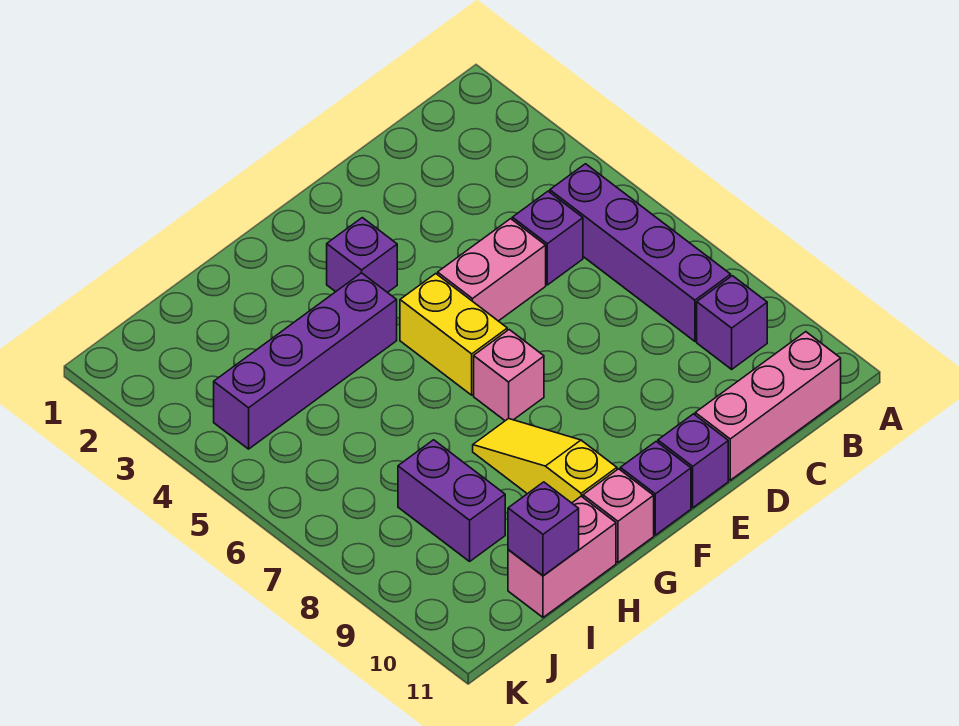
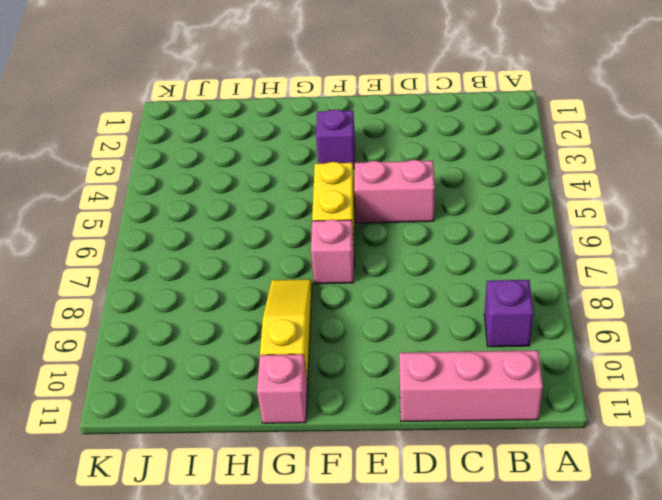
none -> purple 1x4 brick [550,164,731,341]
none -> purple 1x1 brick [512,191,583,285]
none -> purple 1x1 brick [658,414,728,508]

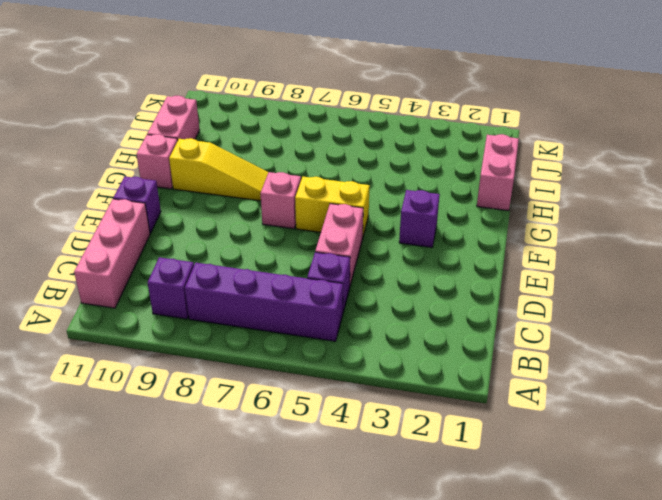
pink 1x2 brick [477,134,519,211] -> none
none -> purple 1x1 brick [620,442,691,535]
none -> purple 1x4 brick [214,273,397,449]
none -> purple 1x2 brick [398,440,505,561]

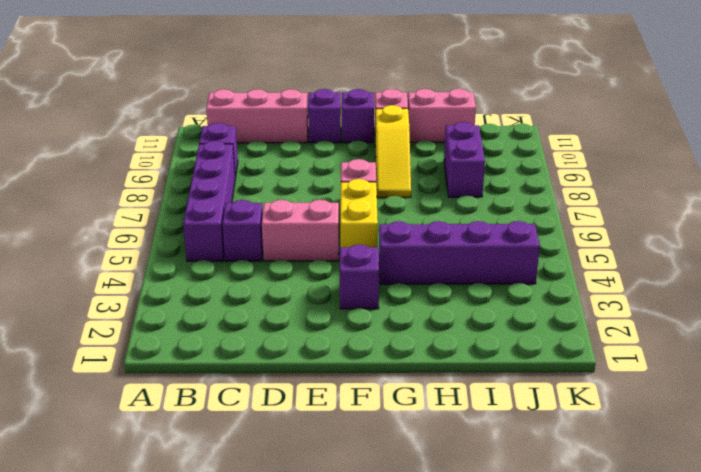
none -> purple 1x1 brick [508,482,579,576]

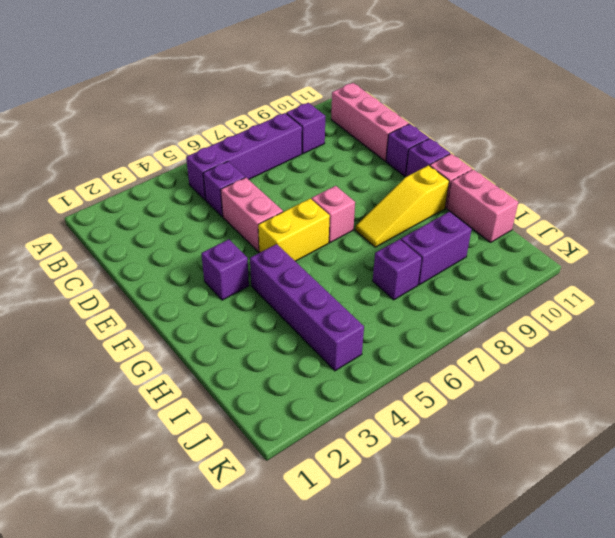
purple 1x1 brick [373,239,422,300] -> purple 1x1 brick moved to [508,482,579,576]

